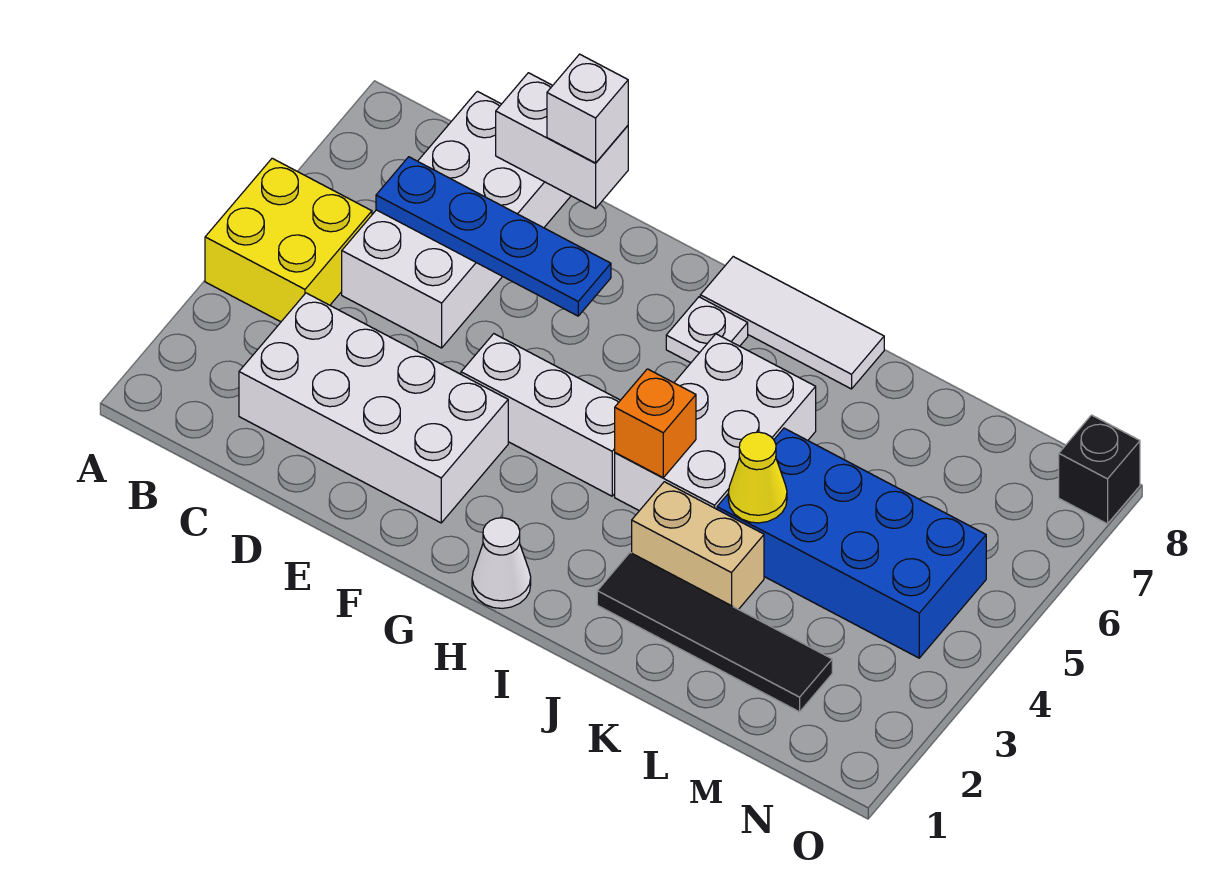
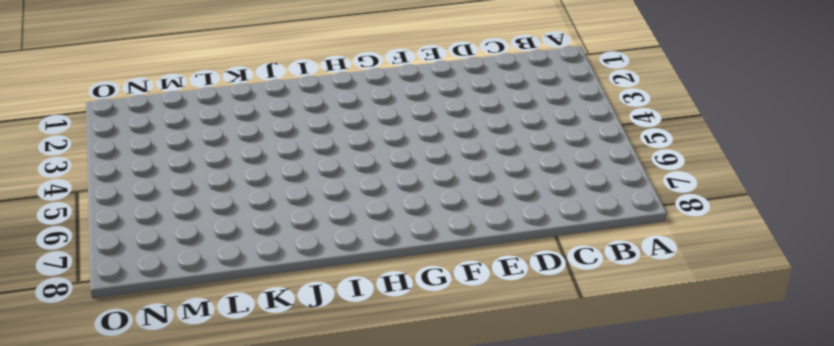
none -> yellow 2x2 brick [205,158,372,322]
none -> white 2x4 brick [239,293,508,523]
none -> white 2x4 brick [342,91,571,348]

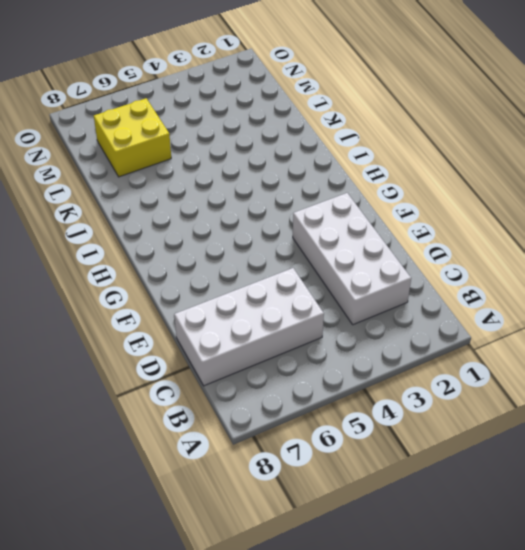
yellow 2x2 brick [94,98,171,177] -> yellow 2x2 brick moved to [205,158,372,322]
none -> white 1x3 brick [461,334,620,496]
none -> white 1x1 cone [472,518,531,608]
none -> white 1x1 plate [666,297,748,363]

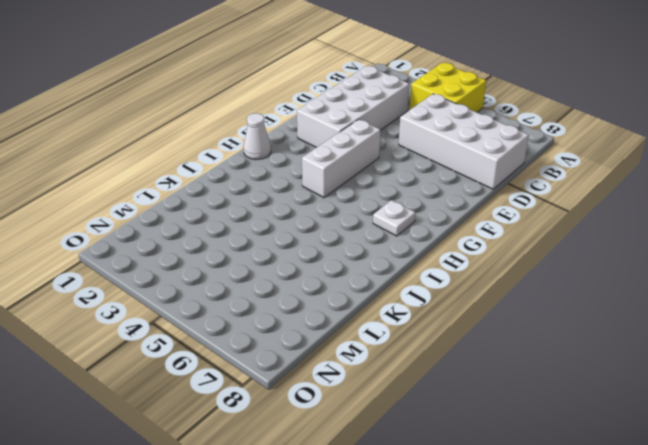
none -> white 1x3 tile [700,257,884,389]
none -> white 2x3 brick [615,334,816,511]
none -> black 1x4 tile [597,553,832,712]

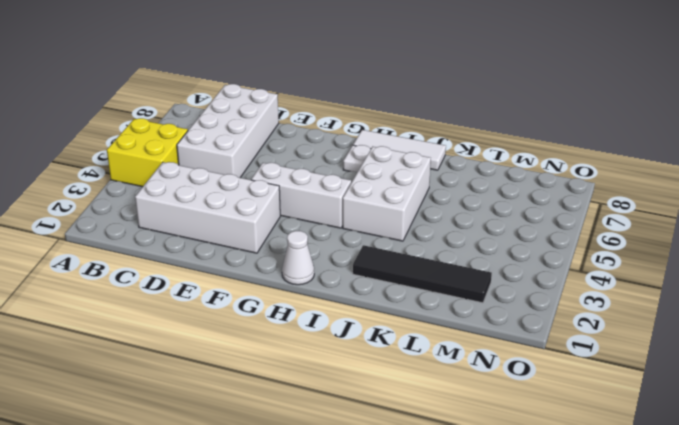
none -> tan 1x2 brick [632,482,764,609]
none -> blue 2x4 brick [717,428,986,658]
none -> black 1x1 brick [1059,415,1140,524]

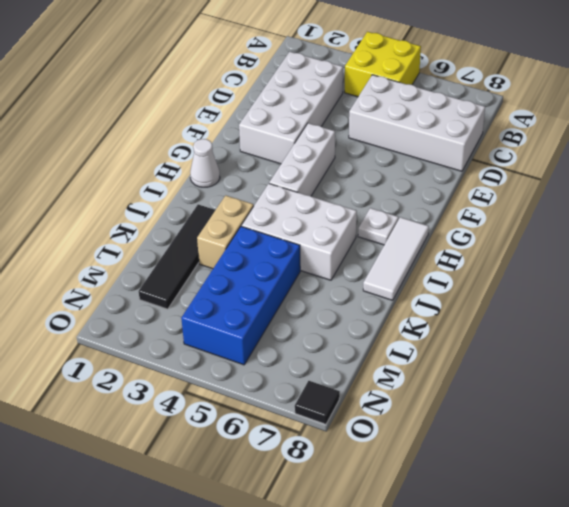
black 1x1 tile [295,381,340,424] -> black 1x1 brick [1059,415,1140,524]
none -> blue 1x4 plate [376,157,611,316]
none -> white 1x2 brick [496,73,628,208]
none -> orange 1x1 brick [615,369,696,477]

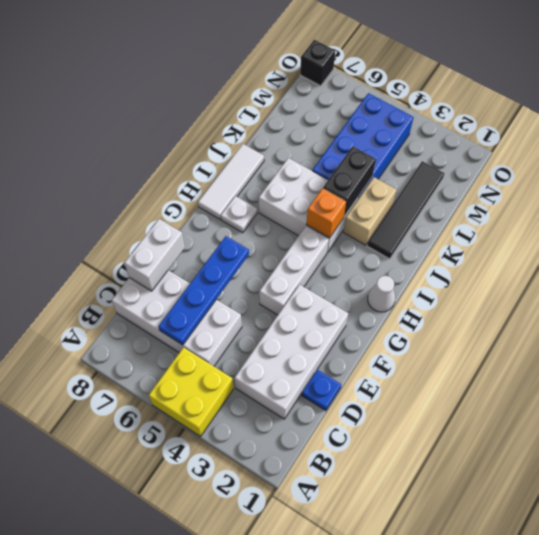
blue 1x1 plate [302,370,341,411] -> none
black 1x2 brick [323,146,376,216] -> yellow 1x1 cone [728,432,787,523]
none -> white 1x1 brick [547,54,628,163]

